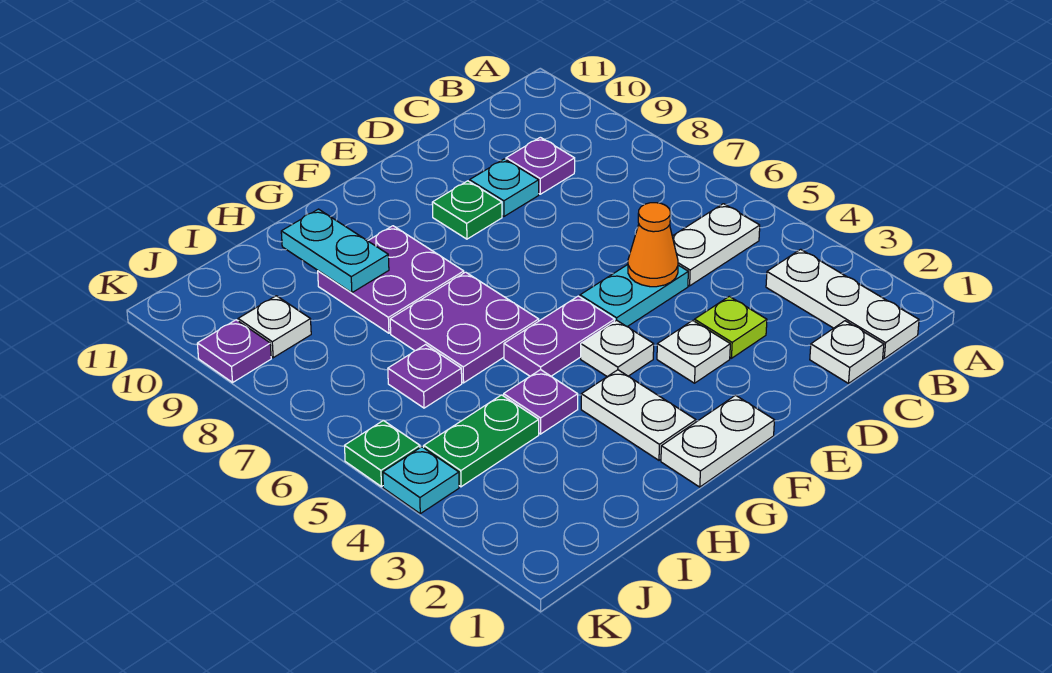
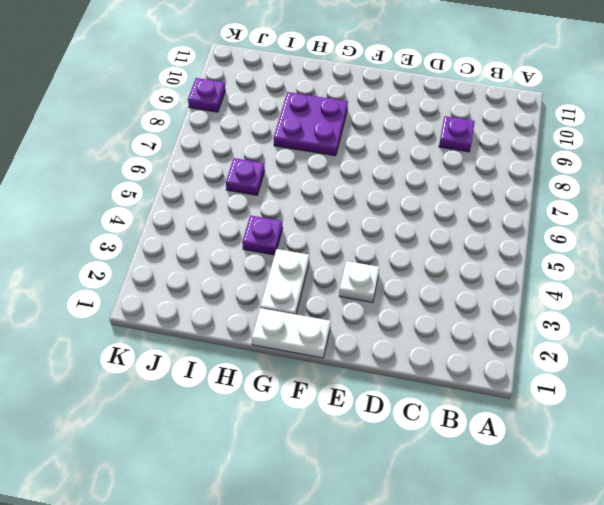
none -> white 1x3 plate [766,249,919,358]
none -> white 1x2 plate [672,204,760,286]
none -> white 1x1 plate [810,321,884,383]

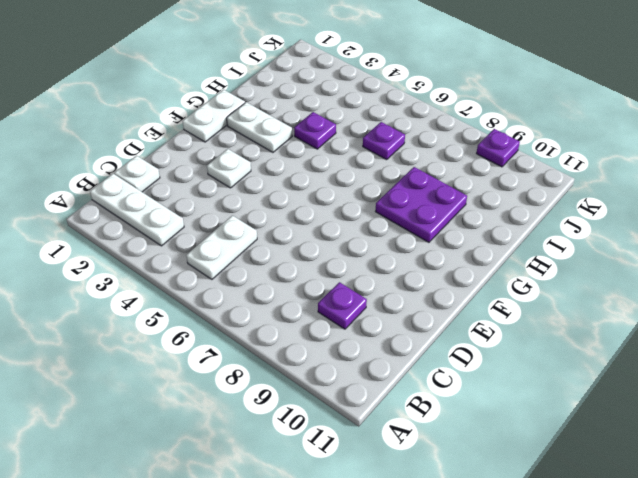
none -> lime 1x1 plate [694,296,767,358]
none -> cyan 1x2 plate [580,265,688,327]
none -> cyan 1x1 plate [470,159,539,216]

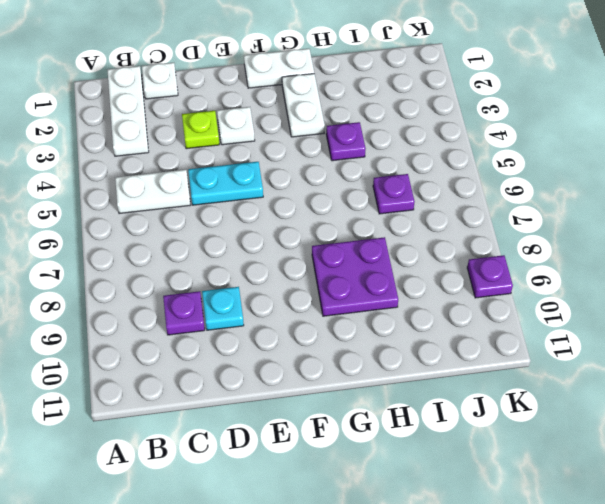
none -> green 1x1 plate [432,181,502,239]
none -> white 1x1 plate [581,320,654,377]
none -> purple 1x2 plate [504,296,615,376]

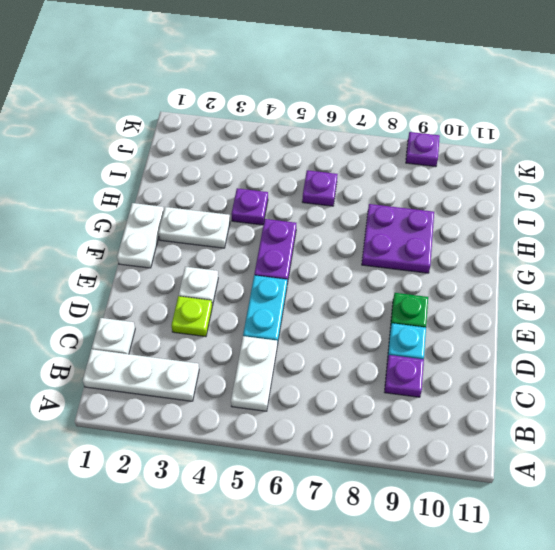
none -> white 1x1 plate [581,320,654,377]
none -> purple 2x2 plate [390,272,539,383]
none -> green 1x2 plate [424,395,539,487]

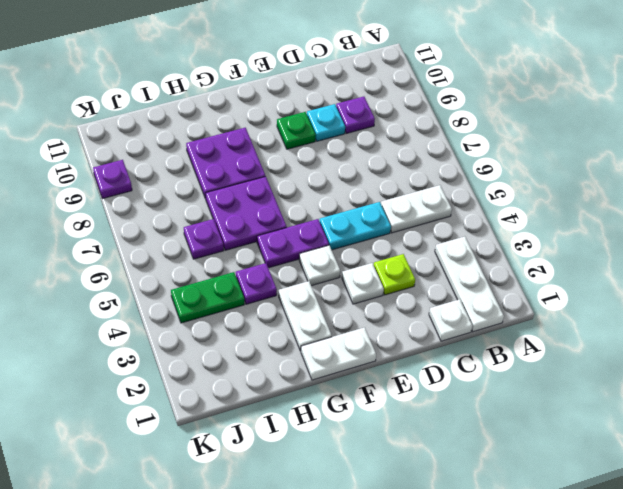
none -> white 1x1 plate [238,296,311,358]
none -> cyan 1x1 plate [383,447,459,514]
none -> green 1x1 plate [345,420,420,487]

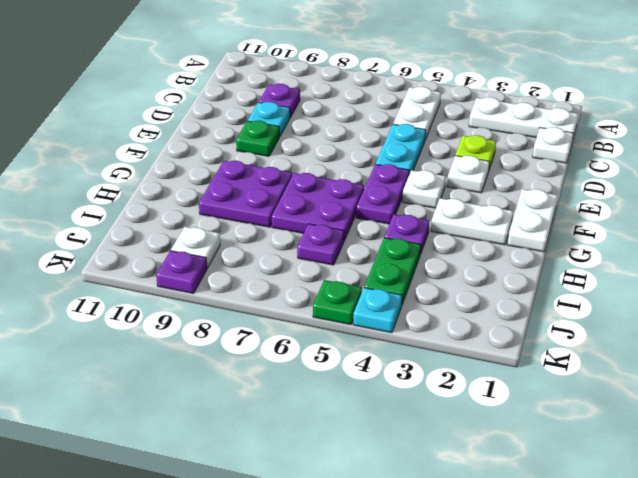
none -> orange 1x1 cone [628,203,678,287]
none -> cyan 1x2 plate [281,209,389,293]

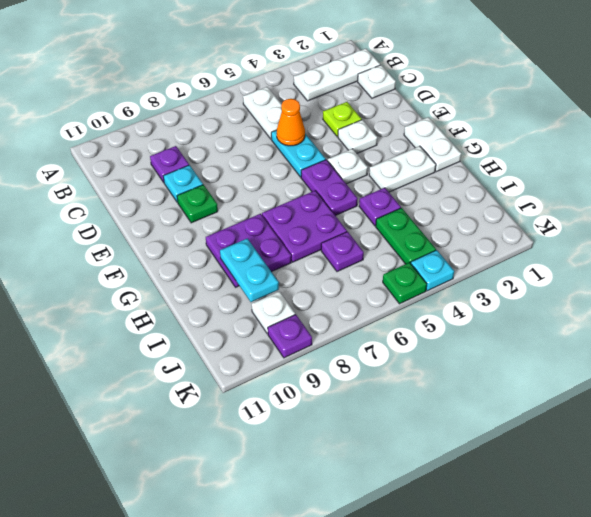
cyan 1x2 plate [220,239,279,302] -> cyan 1x2 plate turned to [281,209,389,293]

